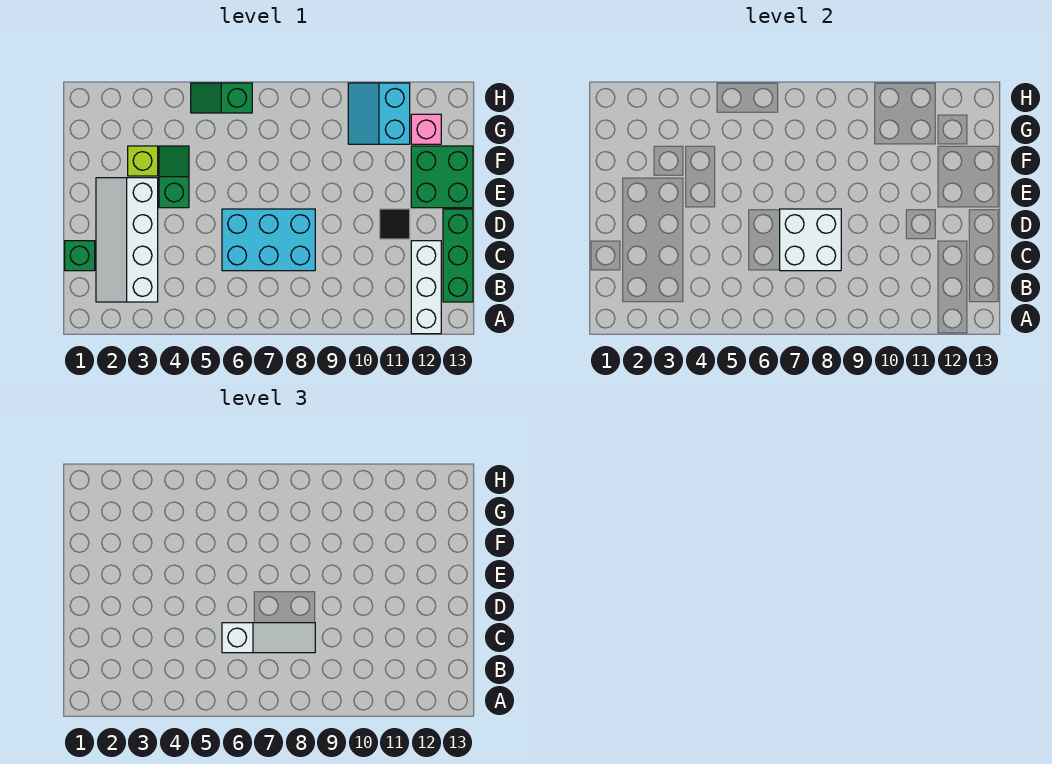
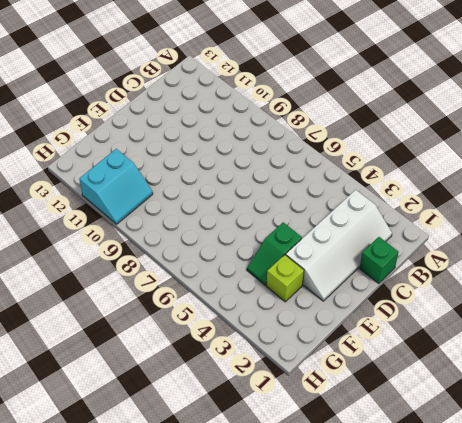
none -> white 1x3 brick [411,241,441,334]
none -> green 1x3 brick [443,209,473,302]
none -> cyan 2x3 brick [222,209,315,271]

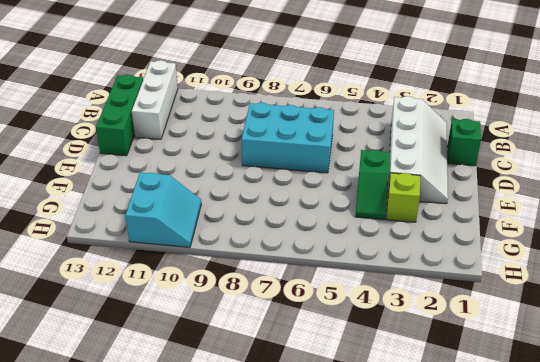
none -> black 1x1 tile [380,209,410,239]
none -> green 2x2 brick [411,146,473,208]
none -> pink 1x1 brick [411,114,441,144]

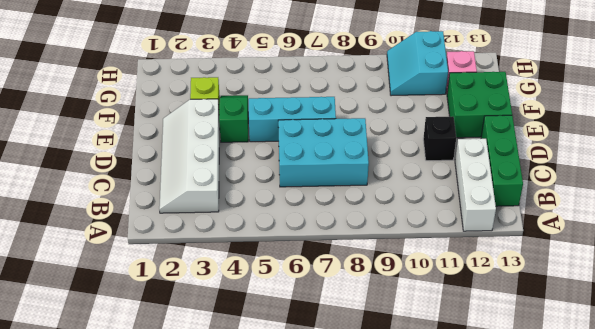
black 1x1 brick [423,116,456,161] -> black 1x1 tile [380,209,410,239]
cyan 1x3 brick [249,97,336,142] -> none
none -> green 1x1 brick [65,241,95,271]
none -> green 1x2 slope [191,83,252,113]
none -> white 2x2 brick [780,209,841,271]

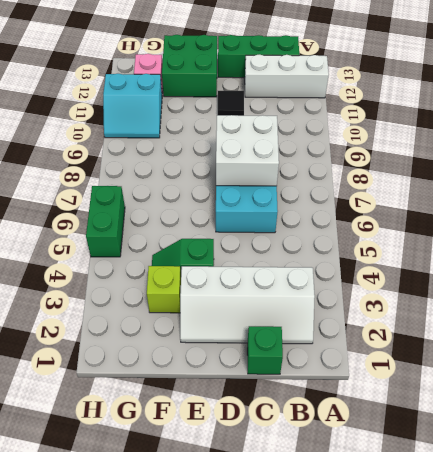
green 1x2 brick [86,186,125,257] -> green 1x2 slope [191,83,252,113]
none -> white 1x3 slope [222,623,315,653]

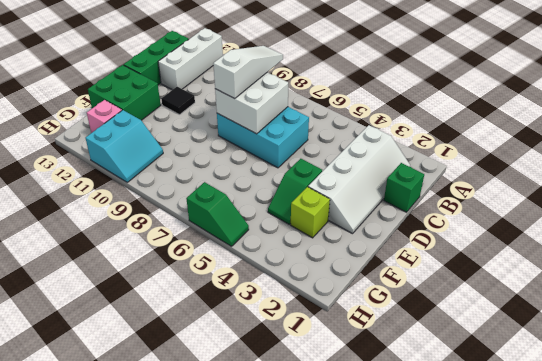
white 1x3 slope [213,46,283,99] -> white 1x3 slope turned to [222,623,315,653]

